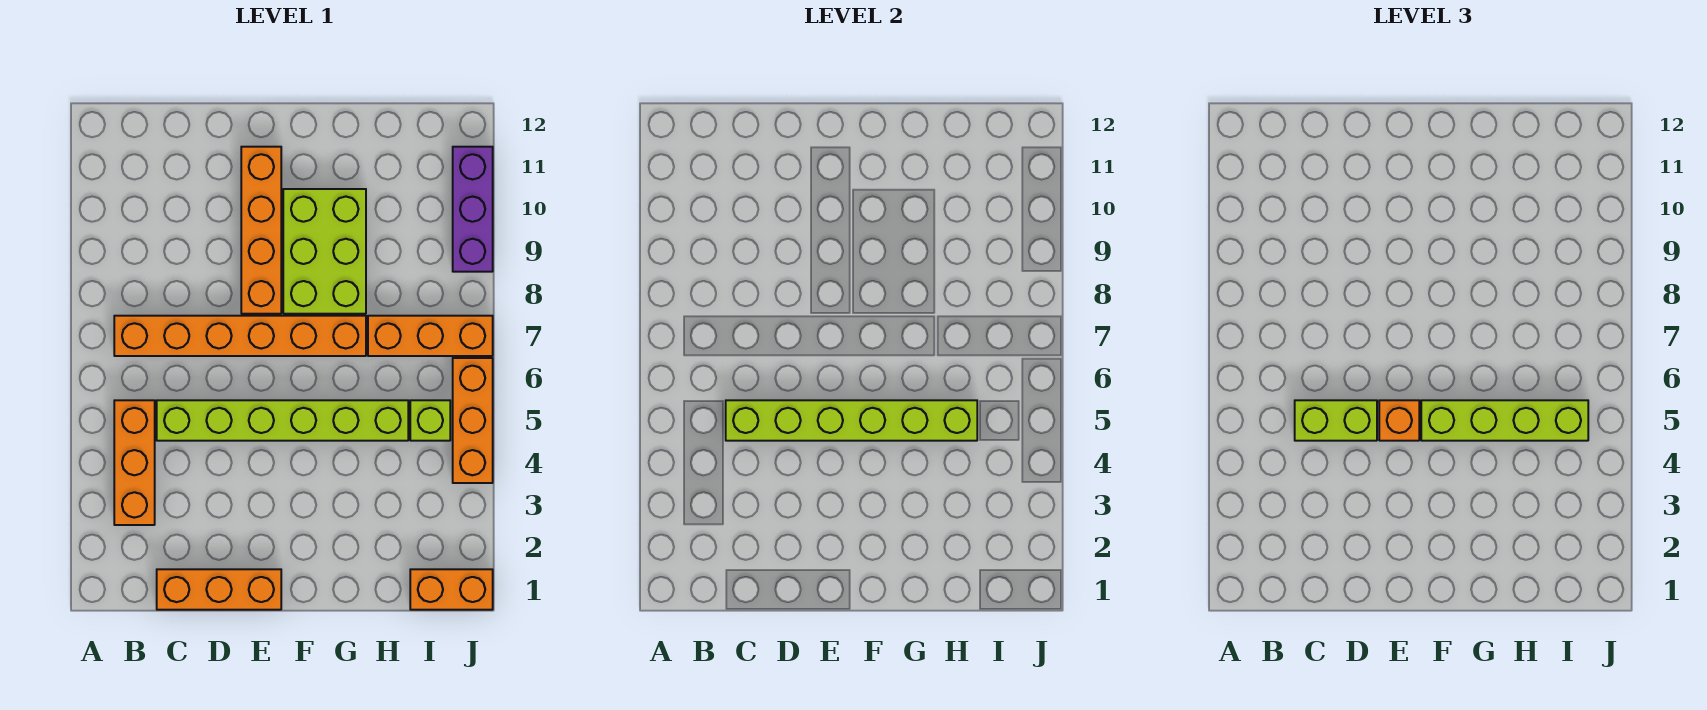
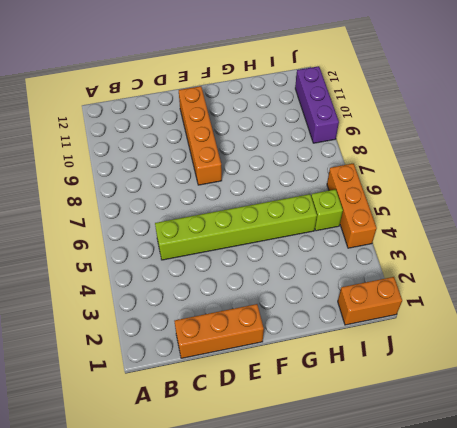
none -> orange 1x3 brick [114,400,155,525]
none -> orange 1x6 brick [114,316,366,356]
none -> lime 2x3 brick [283,189,366,314]

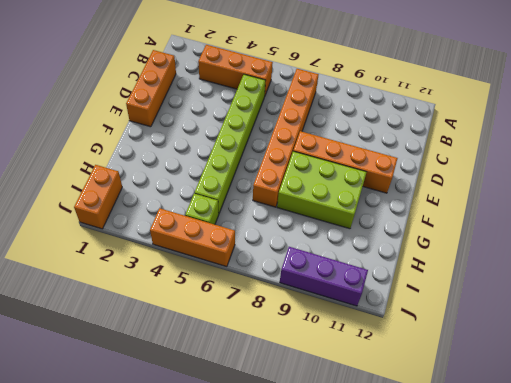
none -> orange 1x3 brick [368,316,493,356]
none -> lime 1x6 brick [726,400,977,441]
none -> lime 1x2 brick [1295,400,1377,441]

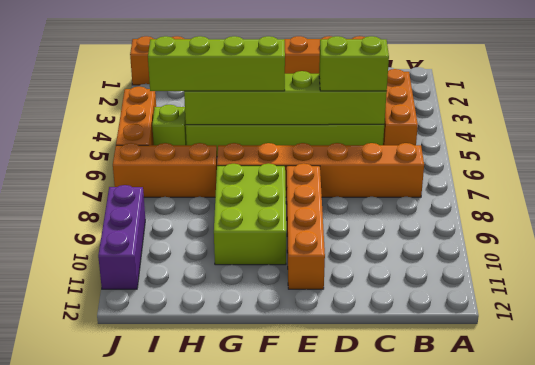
none -> orange 1x1 brick [1379,400,1419,441]

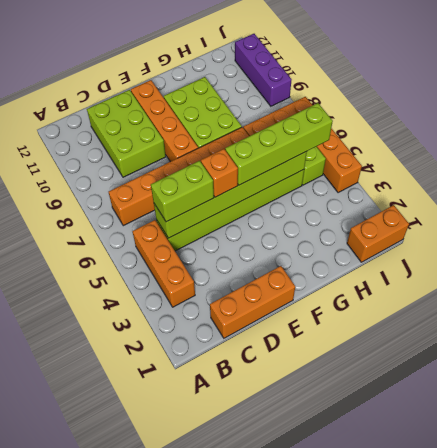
lime 2x3 brick [87,90,166,177] -> none

